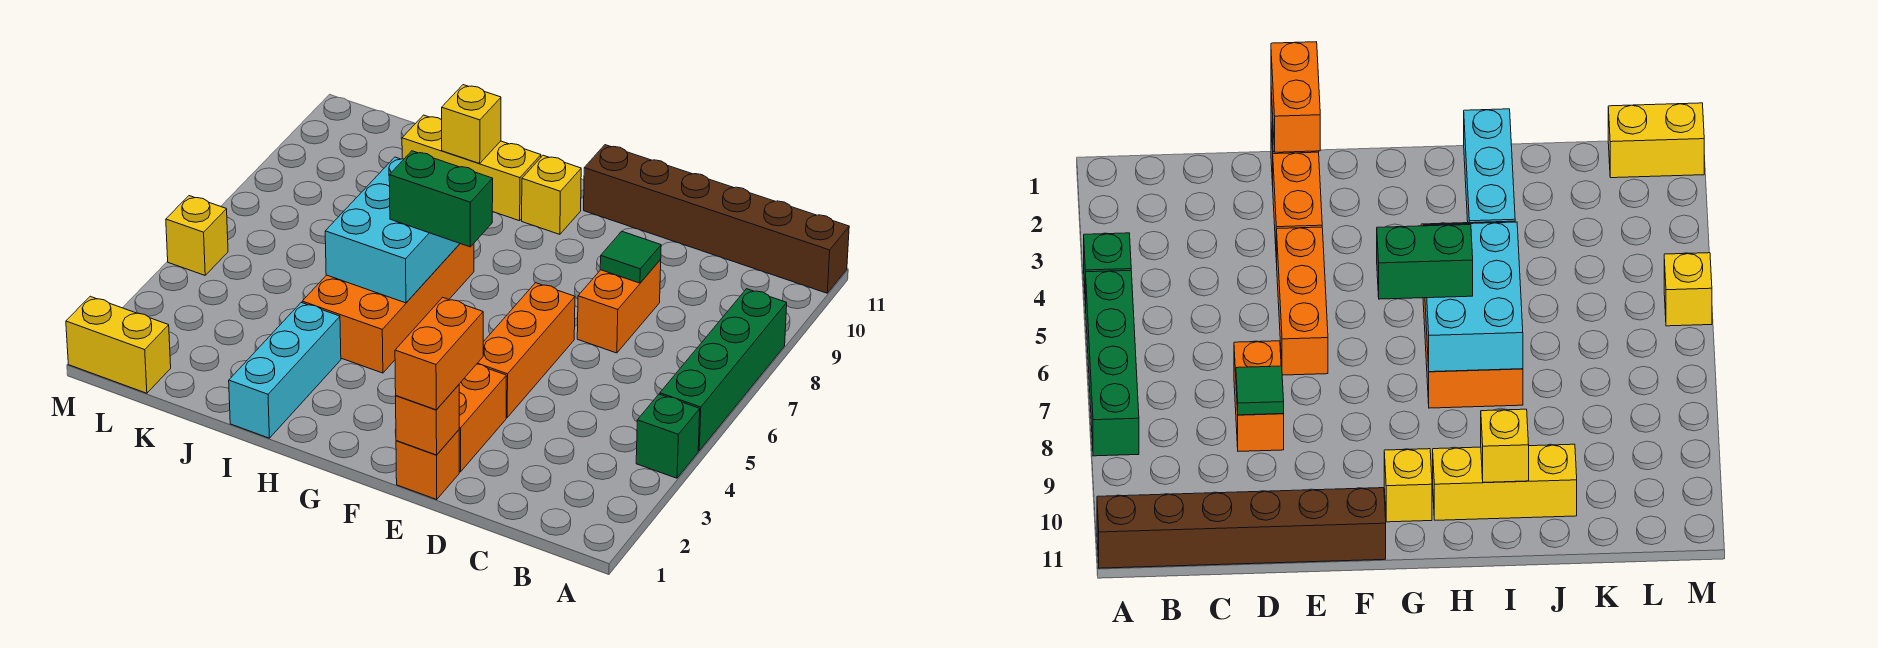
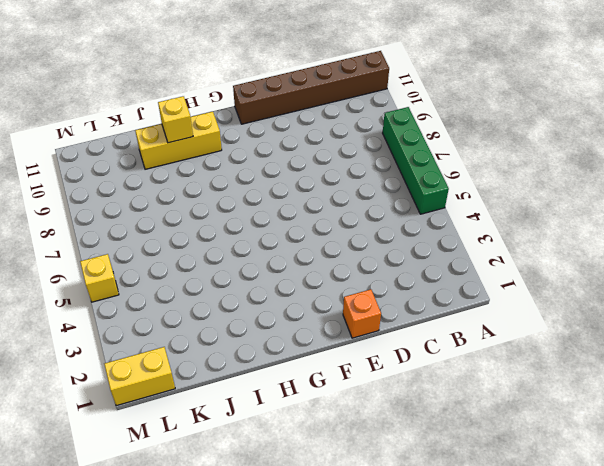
none -> green 1x1 brick [636,394,700,478]
none -> orange 1x2 brick [577,260,661,353]
none -> orange 1x2 brick [459,364,506,472]

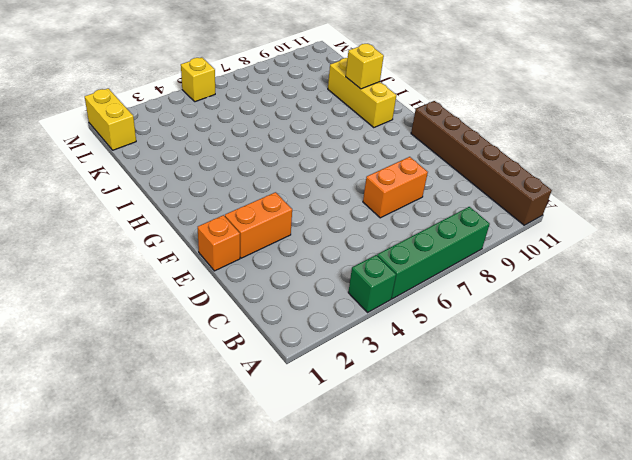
none -> orange 1x3 brick [477,283,575,417]
none -> yellow 1x1 brick [522,155,581,234]
none -> orange 2x4 brick [302,244,474,373]

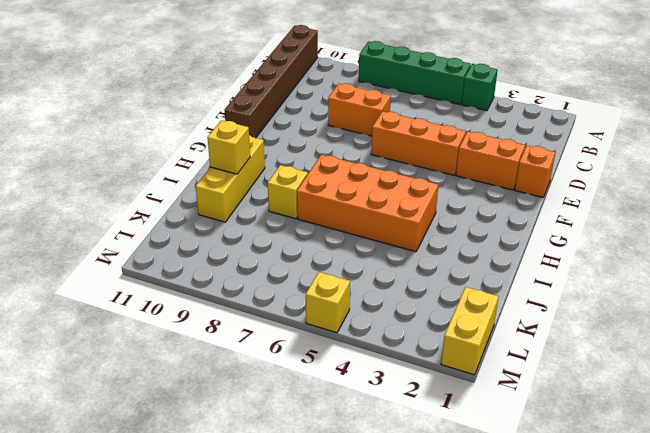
yellow 1x1 brick [268,165,308,219] -> yellow 1x1 brick moved to [522,155,581,234]
none -> cyan 1x3 brick [229,303,341,438]
none -> green 1x1 tile [600,231,661,283]
none -> orange 1x1 brick [396,385,459,455]

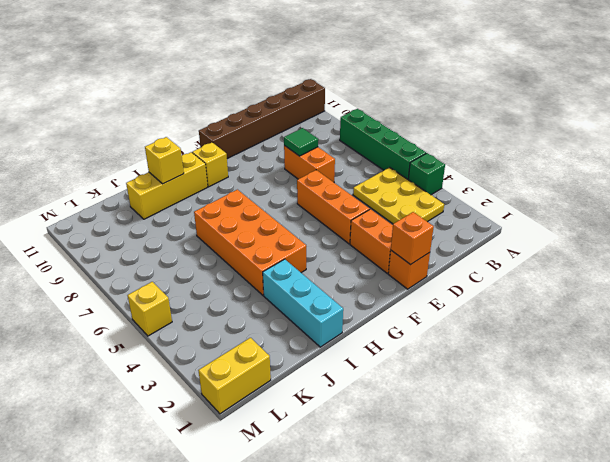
yellow 2x3 plate [353,167,444,224] -> none
none -> cyan 2x3 brick [325,157,460,303]
none -> orange 1x2 brick [395,297,483,410]
none -> green 1x2 brick [389,151,493,247]

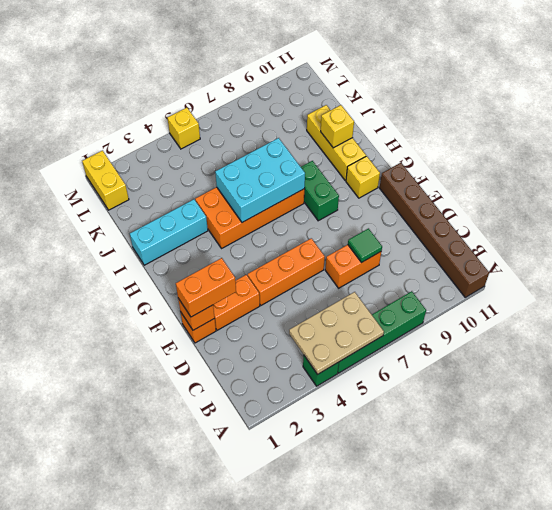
tan 2x3 plate [289,292,384,374] -> none
green 1x2 brick [301,161,339,221] -> green 1x2 brick moved to [389,151,493,247]

